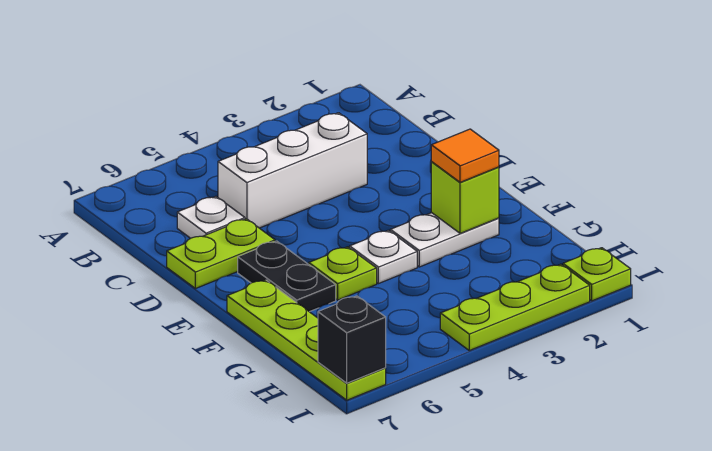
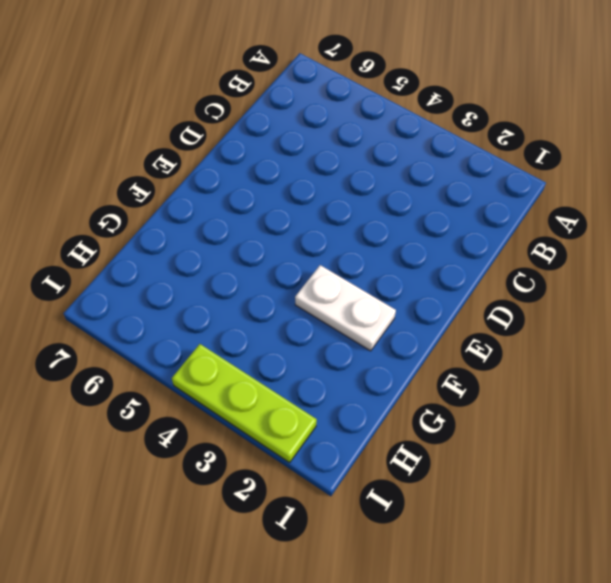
none -> white 1x3 brick [218,113,367,228]
none -> white 1x1 plate [177,196,245,238]
none -> lime 1x2 plate [167,219,275,289]

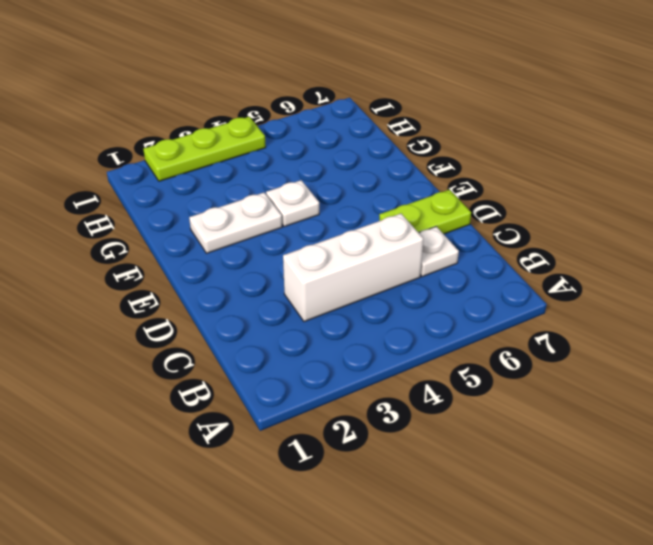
none -> black 1x2 plate [238,241,336,312]
none -> lime 1x1 plate [309,247,377,300]
none -> lime 1x4 plate [227,280,386,400]

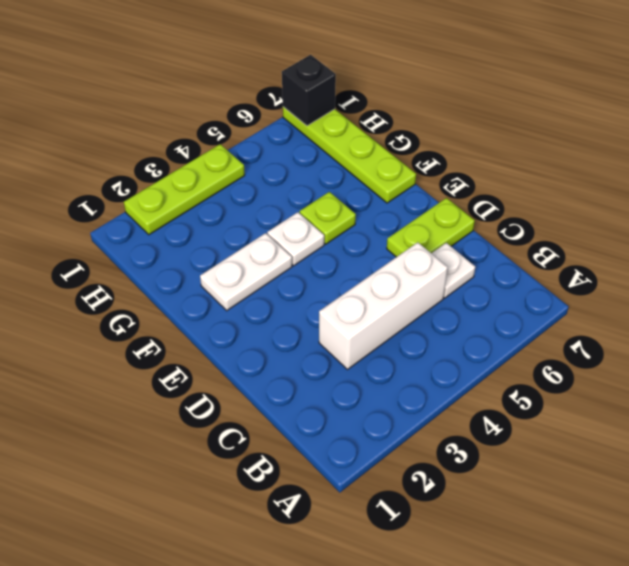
none -> black 1x2 plate [238,241,336,312]
none -> lime 1x1 plate [563,248,631,301]
none -> lime 1x1 brick [431,162,499,233]

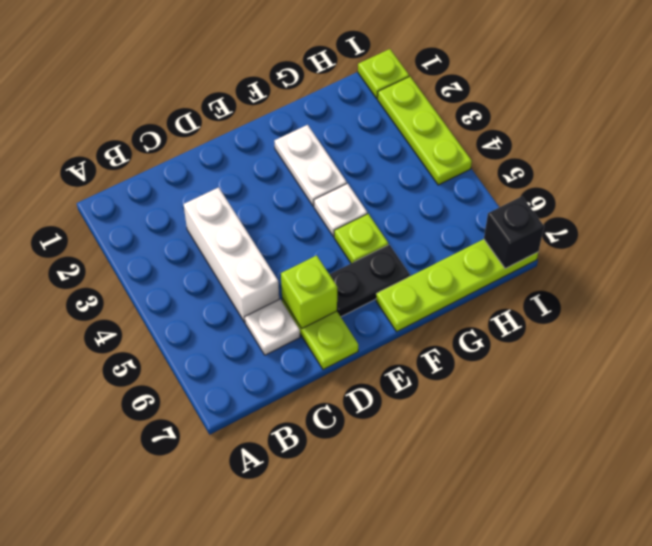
lime 1x1 brick [281,255,337,328] -> lime 1x1 brick moved to [431,162,499,233]
none -> orange 1x1 tile [431,129,499,182]

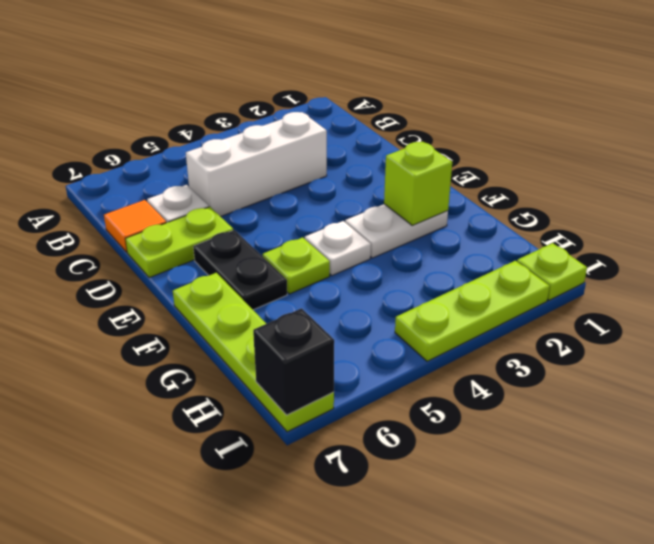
orange 1x1 tile [104,200,166,252] -> orange 1x1 tile moved to [431,129,499,182]

